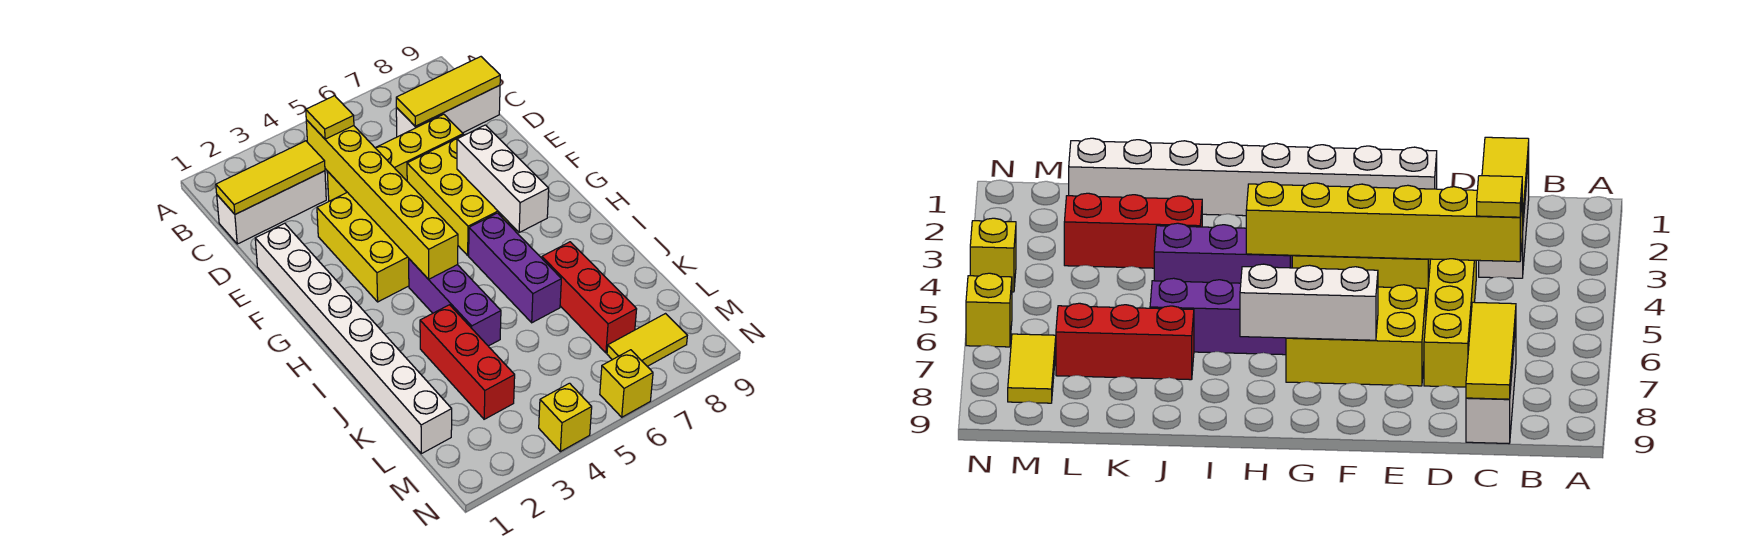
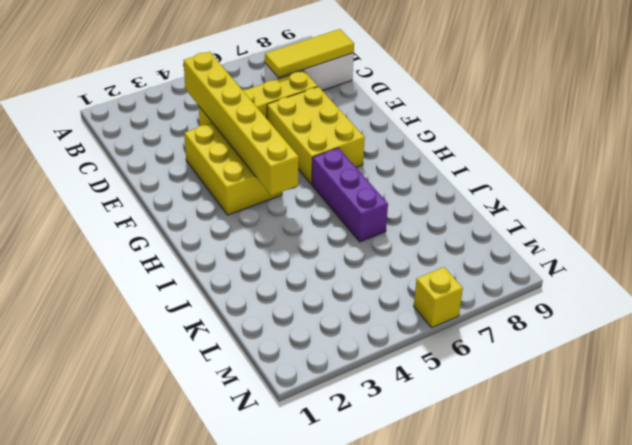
none -> white 1x3 brick [217,171,326,244]
none -> white 1x8 brick [255,223,452,454]
none -> purple 1x3 brick [409,259,501,346]

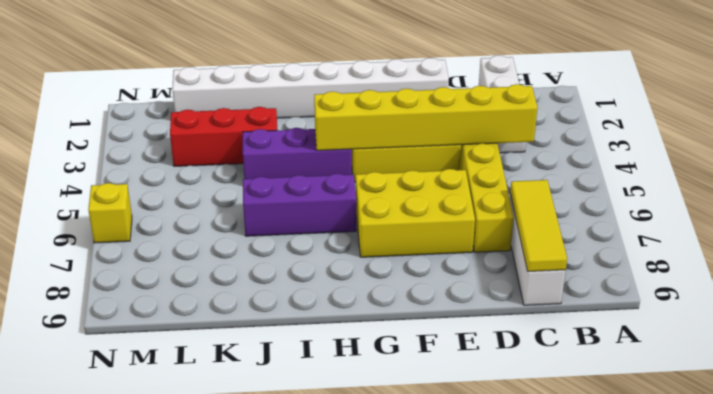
none -> red 1x3 brick [542,242,637,353]
none -> yellow 1x2 tile [607,314,687,366]
none -> yellow 1x1 brick [539,383,592,452]

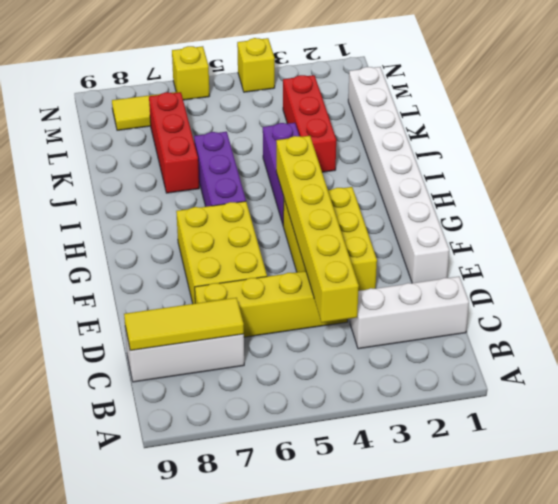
none -> yellow 1x3 tile [216,141,325,214]
none -> white 1x3 brick [457,125,549,232]
none -> yellow 1x1 tile [306,96,354,139]

